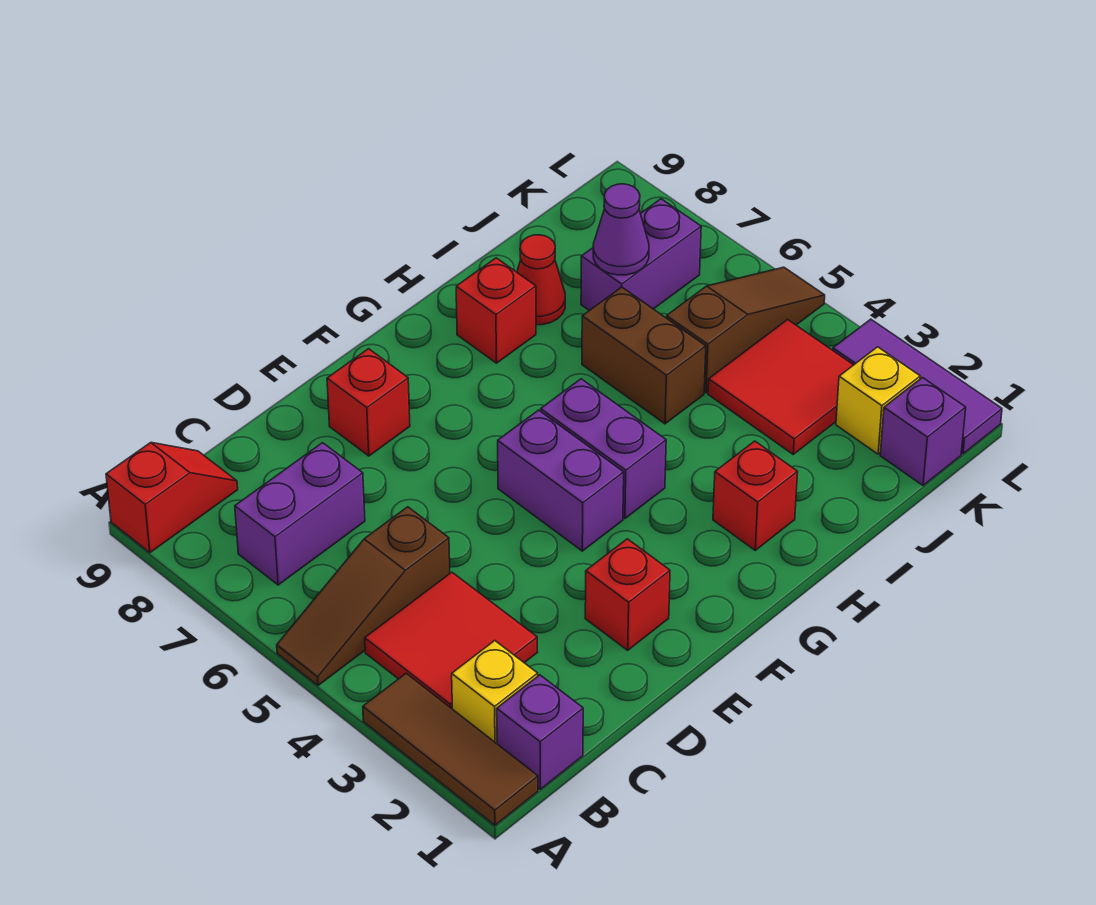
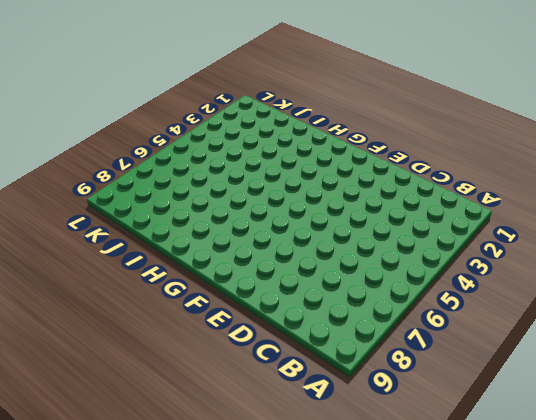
none -> brown 1x3 tile [363,673,538,825]
none -> brown 1x3 slope [277,507,450,685]
none -> red 1x2 slope [106,442,238,553]

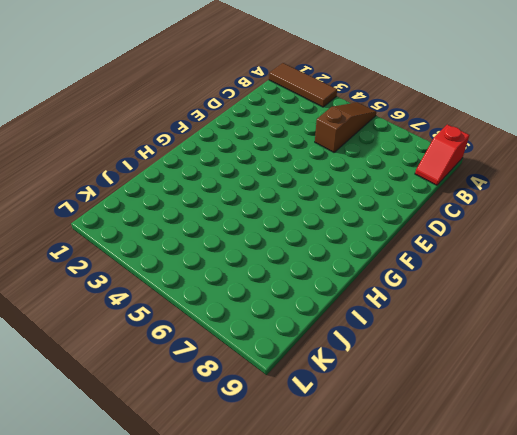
none -> purple 1x1 brick [497,675,583,789]
none -> yellow 1x1 brick [452,641,538,744]
none -> red 2x2 tile [365,572,538,709]

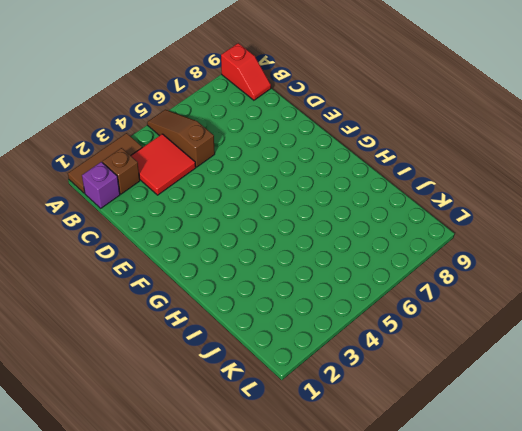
brown 1x1 brick [102,148,140,194] -> yellow 1x1 brick [452,641,538,744]
none -> purple 1x2 brick [235,443,365,585]
none -> red 1x1 brick [585,539,670,650]
none -> red 1x1 brick [327,349,410,456]

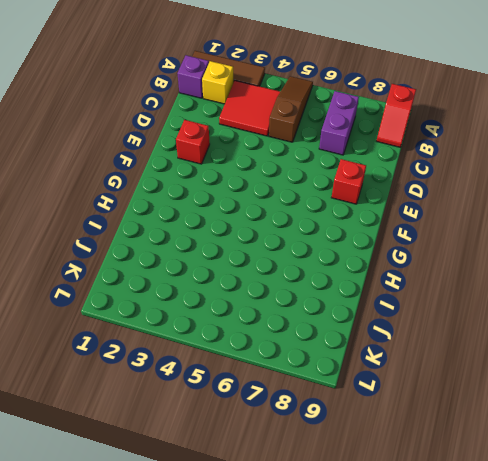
none -> purple 1x2 brick [498,410,624,551]
none -> purple 1x2 brick [541,379,666,519]
none -> red 1x1 brick [713,441,798,550]

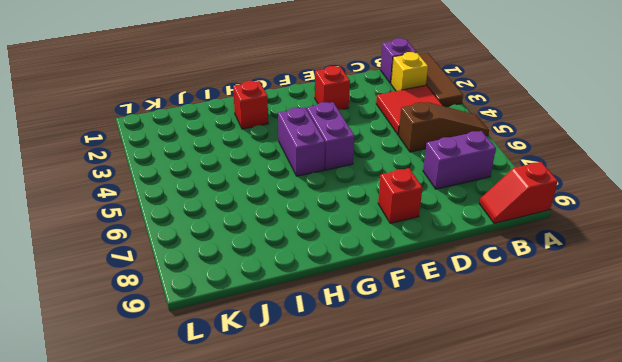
none -> red 1x1 brick [456,258,536,363]
none -> brown 1x2 brick [582,287,706,424]
none -> red 1x1 cone [517,235,565,325]

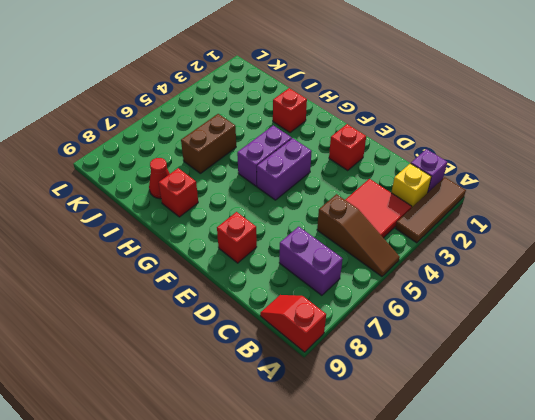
none -> red 2x2 tile [708,320,853,454]
none -> brown 1x3 slope [667,267,825,393]
none -> purple 1x2 brick [581,199,701,311]

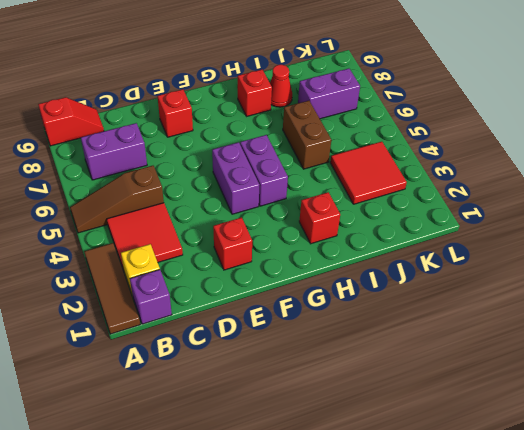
none -> brown 1x3 slope [667,267,825,393]
none -> purple 1x1 brick [880,378,966,485]
none -> yellow 1x1 brick [836,347,920,454]

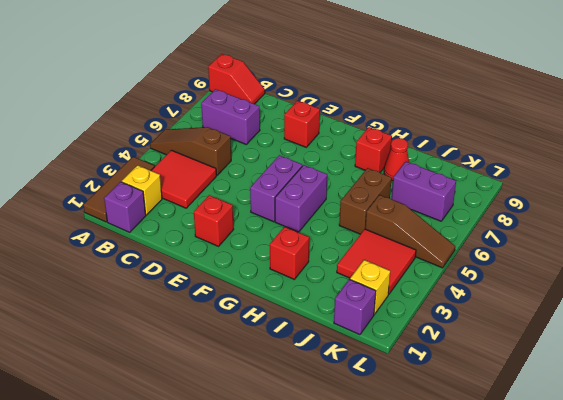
none -> purple 1x3 tile [833,319,1002,454]
none -> purple 1x1 cone [593,184,649,275]

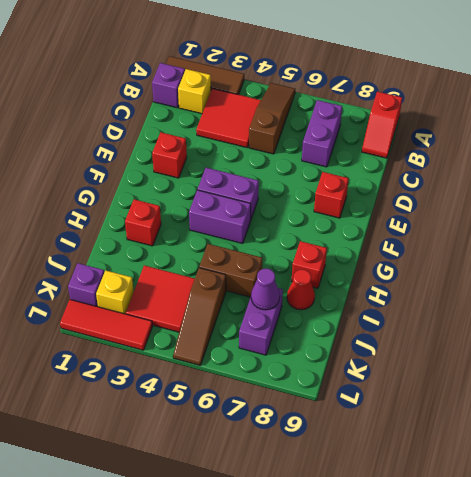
red 1x3 tile [60,300,153,350] -> purple 1x3 tile [833,319,1002,454]

